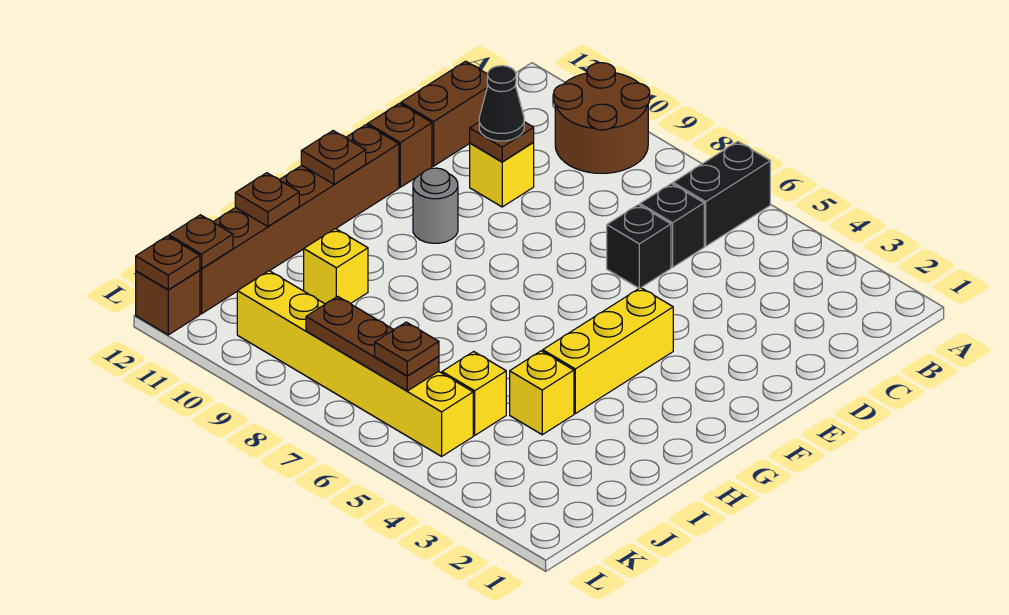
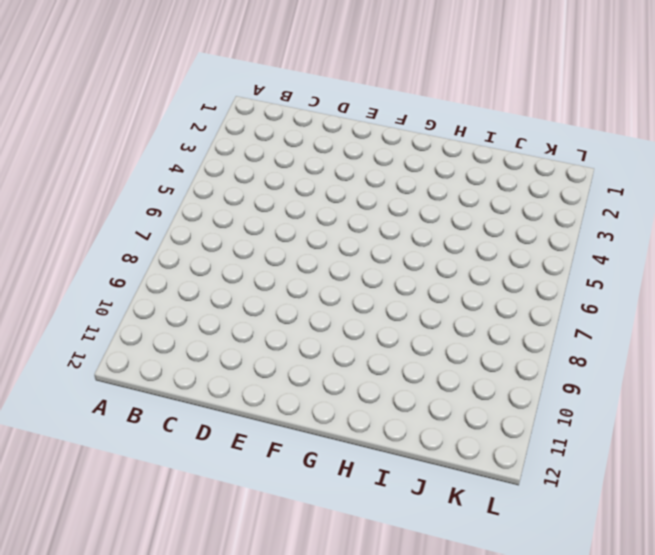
none -> black 1x2 brick [673,141,770,246]
none -> brown 2x2 round brick [554,63,650,173]
none -> black 1x1 brick [640,184,704,267]

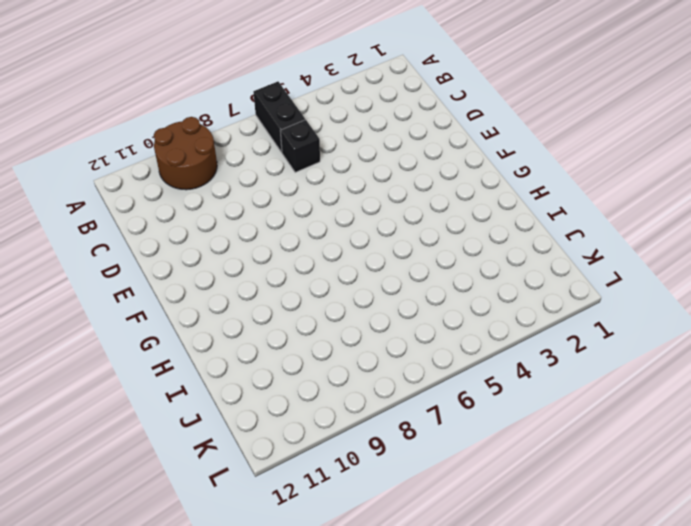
none -> brown 1x2 brick [401,61,488,166]
none -> black 1x1 brick [607,205,671,288]
none -> yellow 1x1 brick [470,143,534,207]

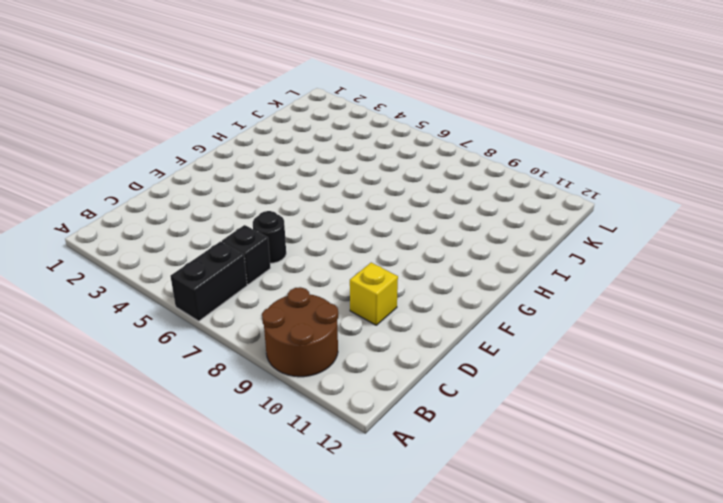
black 1x1 round brick [253,211,286,263] -> black 1x1 brick [607,205,671,288]
none -> brown 1x2 brick [401,61,488,166]
none -> brown 1x1 brick [368,103,432,187]
none -> yellow 1x3 brick [543,288,673,414]

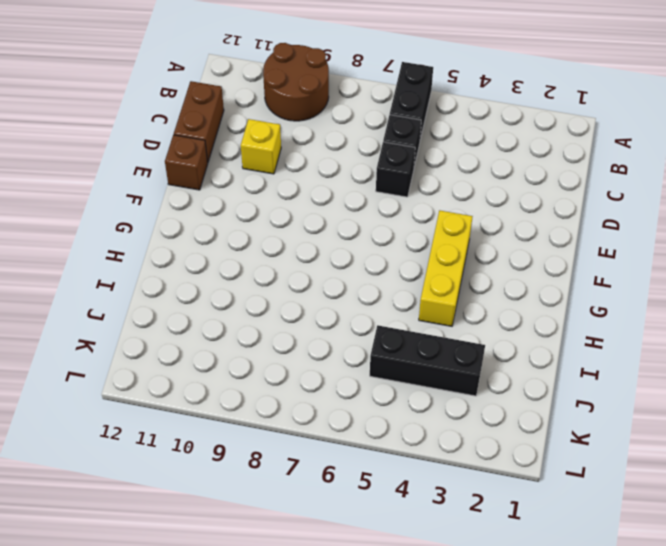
black 1x3 brick [370,325,485,396] -> yellow 1x1 brick [442,352,506,435]
none -> grey 1x1 round brick [413,168,458,243]
none -> brown 1x6 brick [200,125,399,314]
none -> yellow 1x1 brick [510,351,574,435]

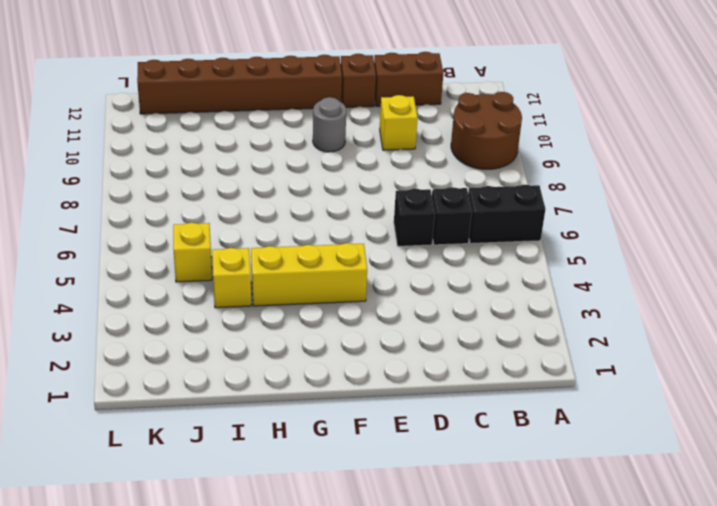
none -> yellow 1x1 brick [304,229,368,304]
none -> yellow 1x6 brick [237,271,473,456]
none -> brown 1x1 brick [136,270,200,335]

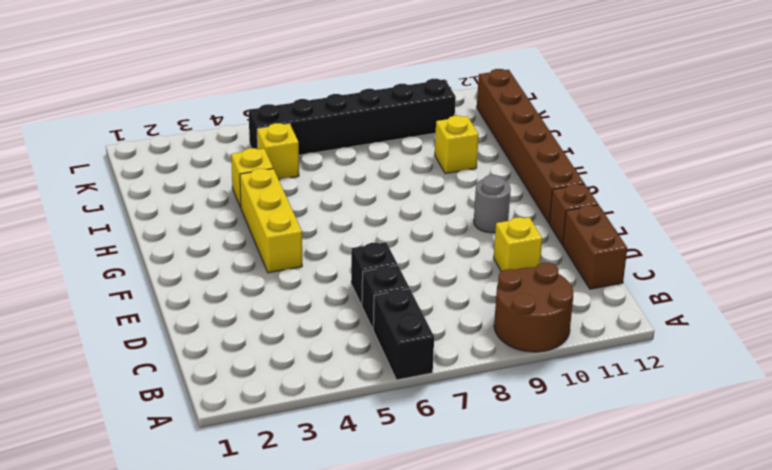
black 1x6 brick [249,79,456,155] -> yellow 1x6 brick [237,271,473,456]
none -> brown 1x1 brick [136,270,200,335]
none -> brown 1x1 plate [470,122,534,162]
none -> brown 1x1 plate [301,131,366,184]

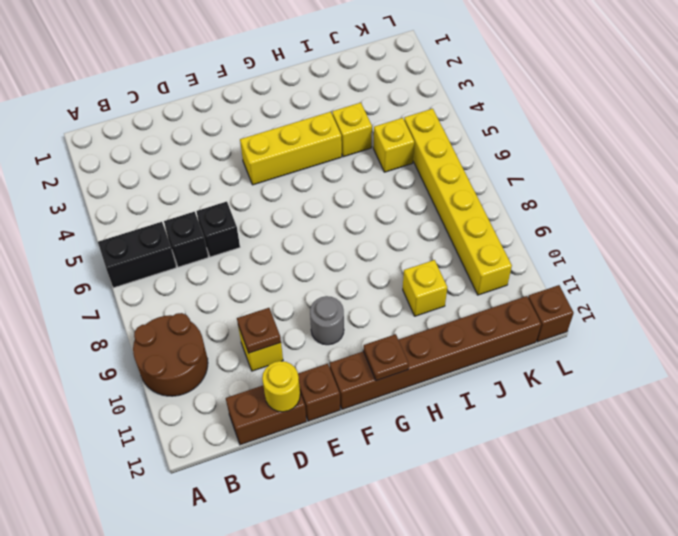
yellow 1x1 round brick [262,361,300,412] -> none
none -> brown 1x1 plate [235,173,299,226]
none -> brown 1x3 plate [306,296,439,391]
none -> brown 1x1 plate [169,215,233,269]

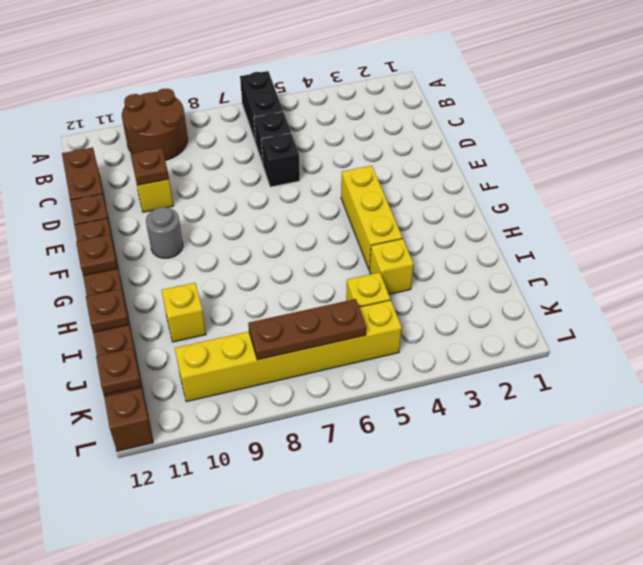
none -> brown 1x1 plate [136,236,200,290]
none -> black 1x1 cone [479,66,524,141]
none -> brown 1x1 plate [375,322,439,376]

